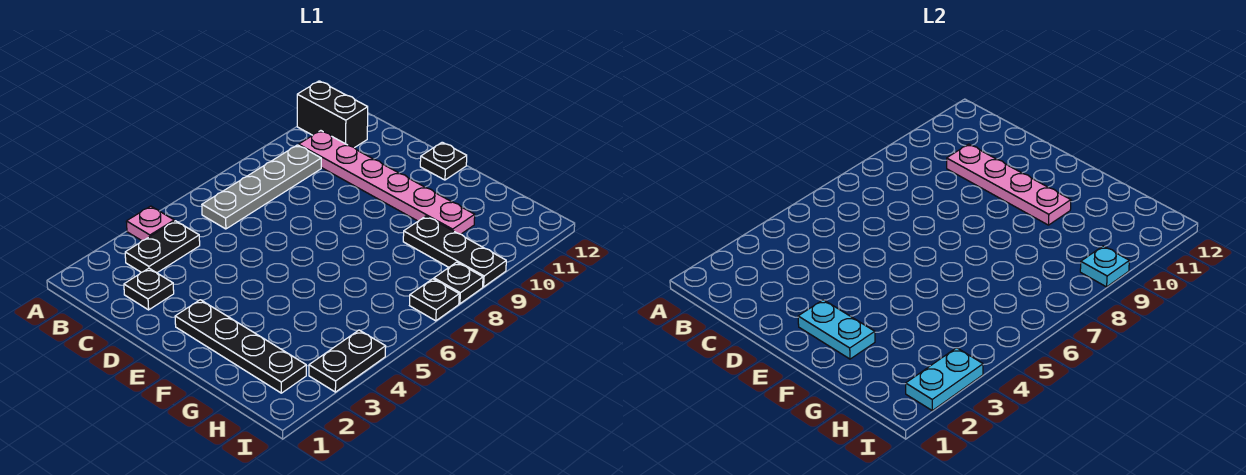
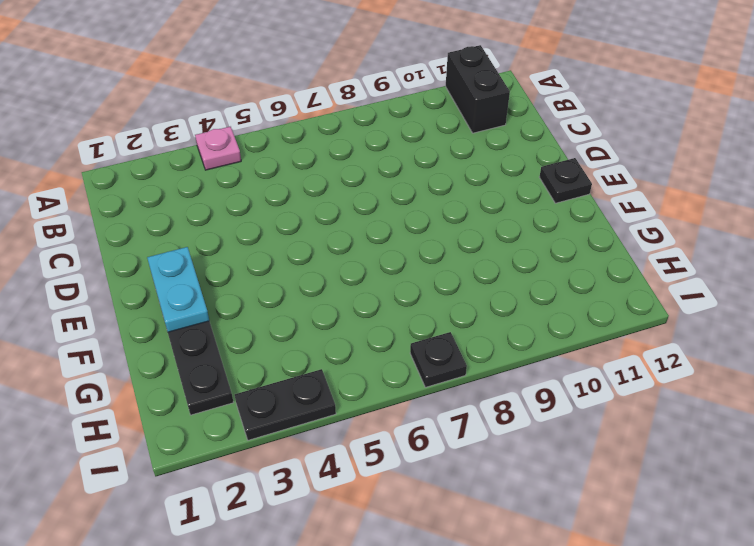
none -> black 1x2 plate [125,221,200,273]
none -> grey 1x4 plate [202,145,321,229]
none -> pink 1x6 plate [299,131,475,234]

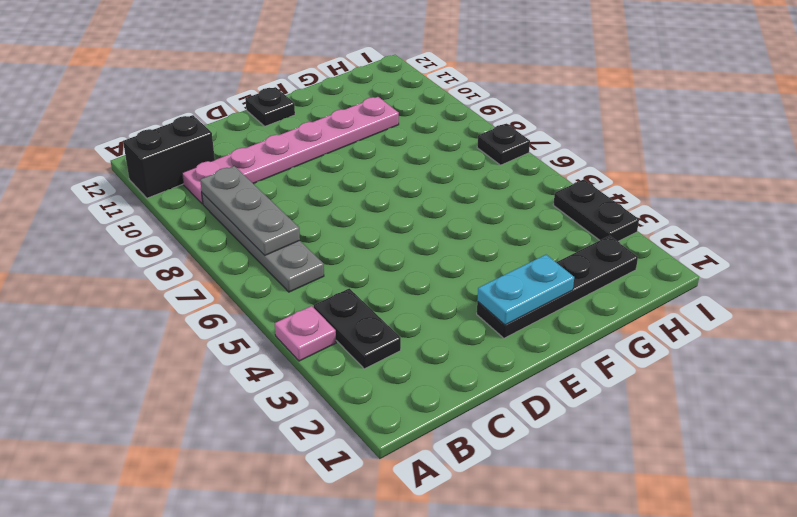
grey 1x3 plate [200,166,300,255] -> none
none -> black 1x1 plate [124,268,174,310]
none -> black 1x3 plate [403,216,506,287]
none -> black 1x1 plate [434,262,483,304]

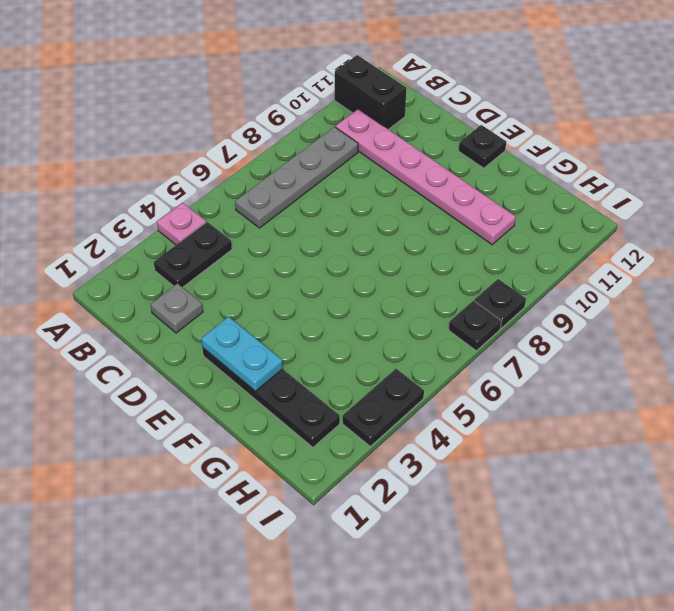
grey 1x1 plate [150,283,203,333] -> black 1x1 plate [124,268,174,310]
none -> black 1x3 plate [403,216,506,287]
none -> pink 1x4 plate [947,144,1071,225]
none -> cyan 1x2 plate [906,348,983,410]

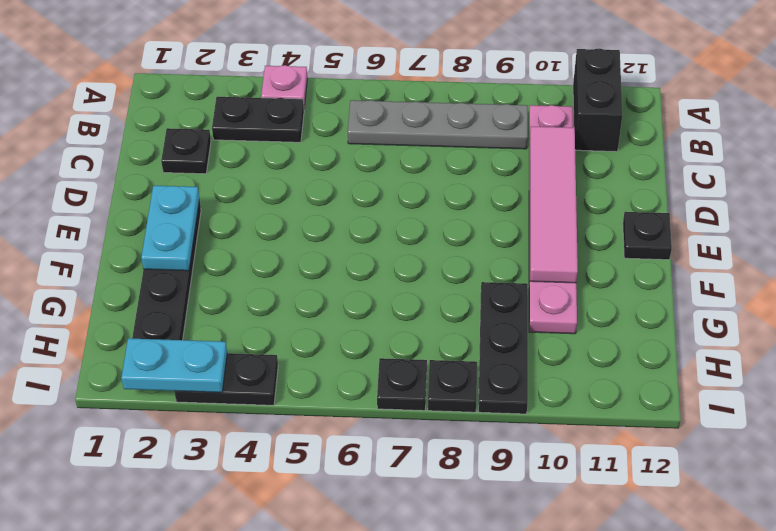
pink 1x4 tile [530,126,578,283] -> pink 1x4 plate [947,144,1071,225]
none -> cyan 1x1 plate [1080,246,1129,287]

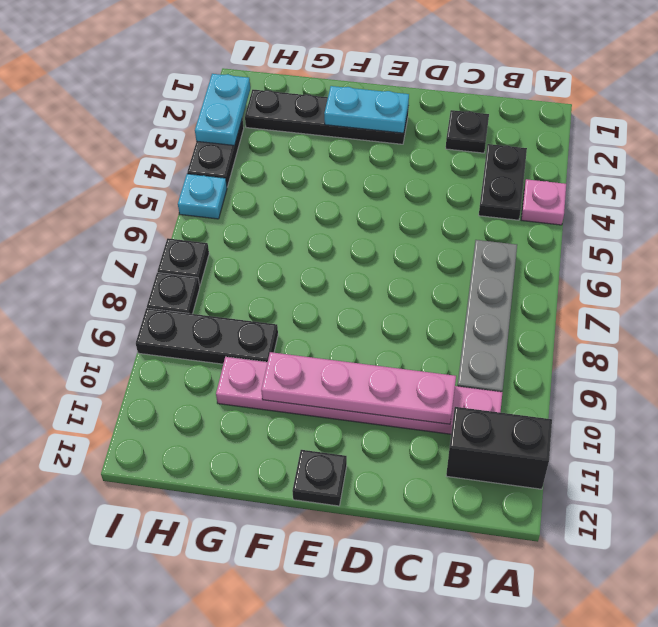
cyan 1x1 plate [178,174,227,219] -> cyan 1x1 plate moved to [1080,246,1129,287]

